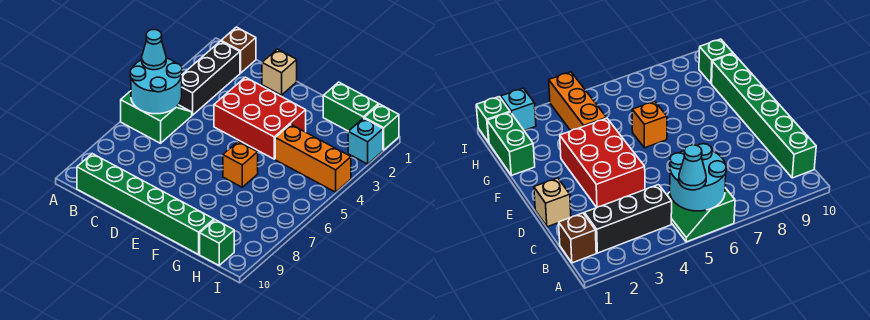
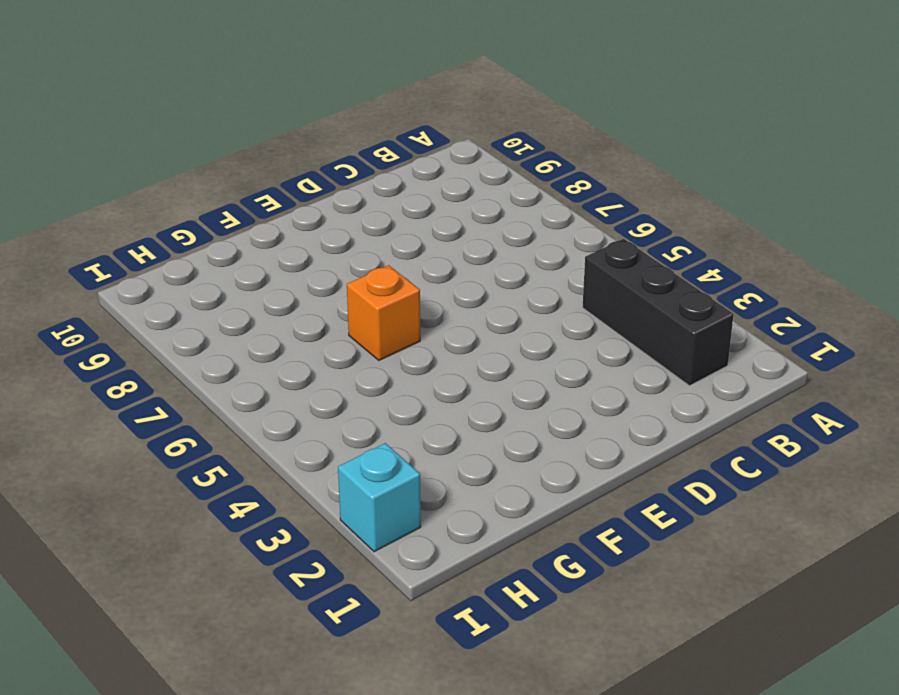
none -> green 2x2 slope [121,91,192,143]
none -> brown 1x1 brick [221,27,256,73]
none -> green 1x6 brick [77,154,214,254]

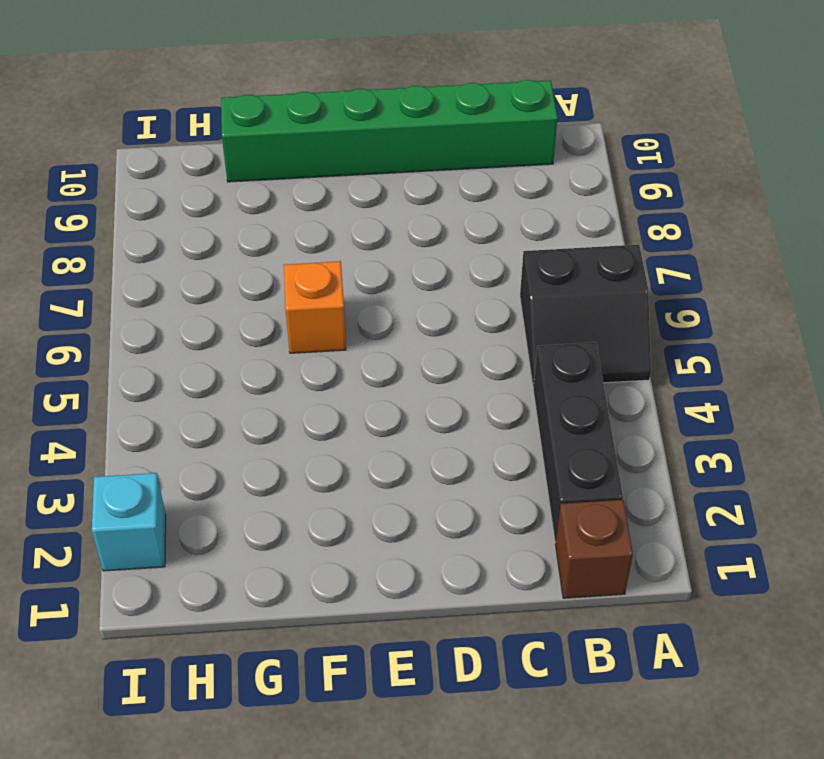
black 2x2 slope [520,245,651,386] -> green 2x2 slope [121,91,192,143]
none -> tan 1x1 brick [262,49,297,95]
none -> red 2x3 brick [214,77,306,159]
none -> green 1x2 brick [323,82,379,131]

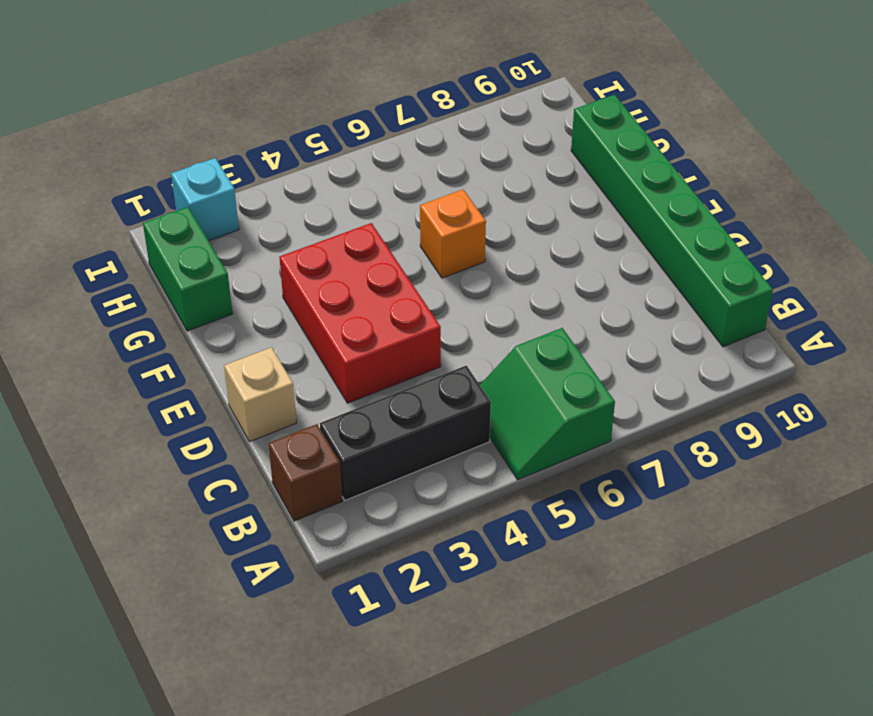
none -> orange 1x3 brick [275,124,351,192]
none -> green 1x1 brick [200,220,234,265]
none -> green 1x1 brick [364,104,399,150]

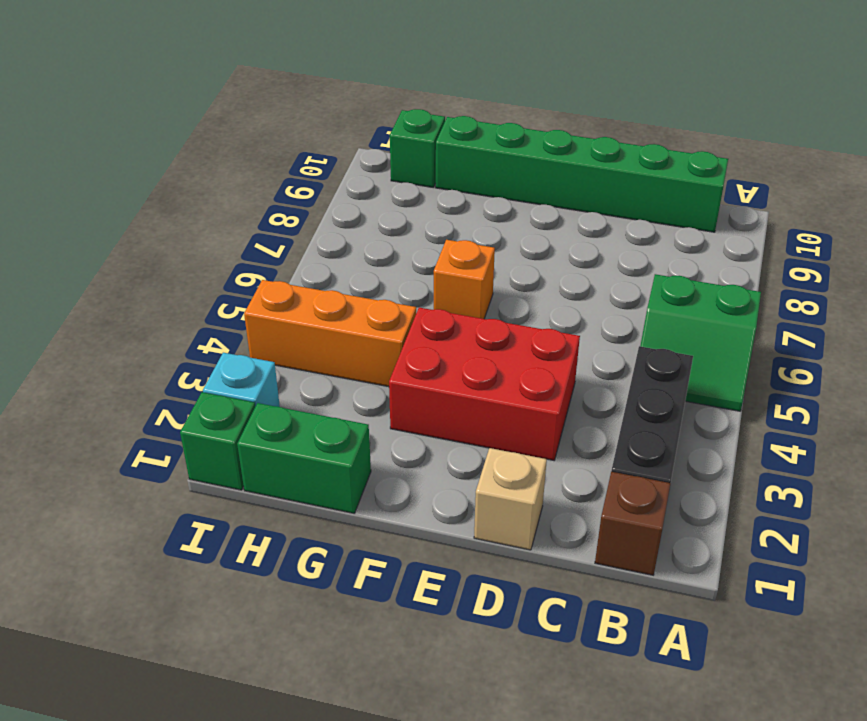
none -> cyan 2x2 round brick [130,58,182,114]
none -> cyan 1x1 cone [142,30,166,70]

